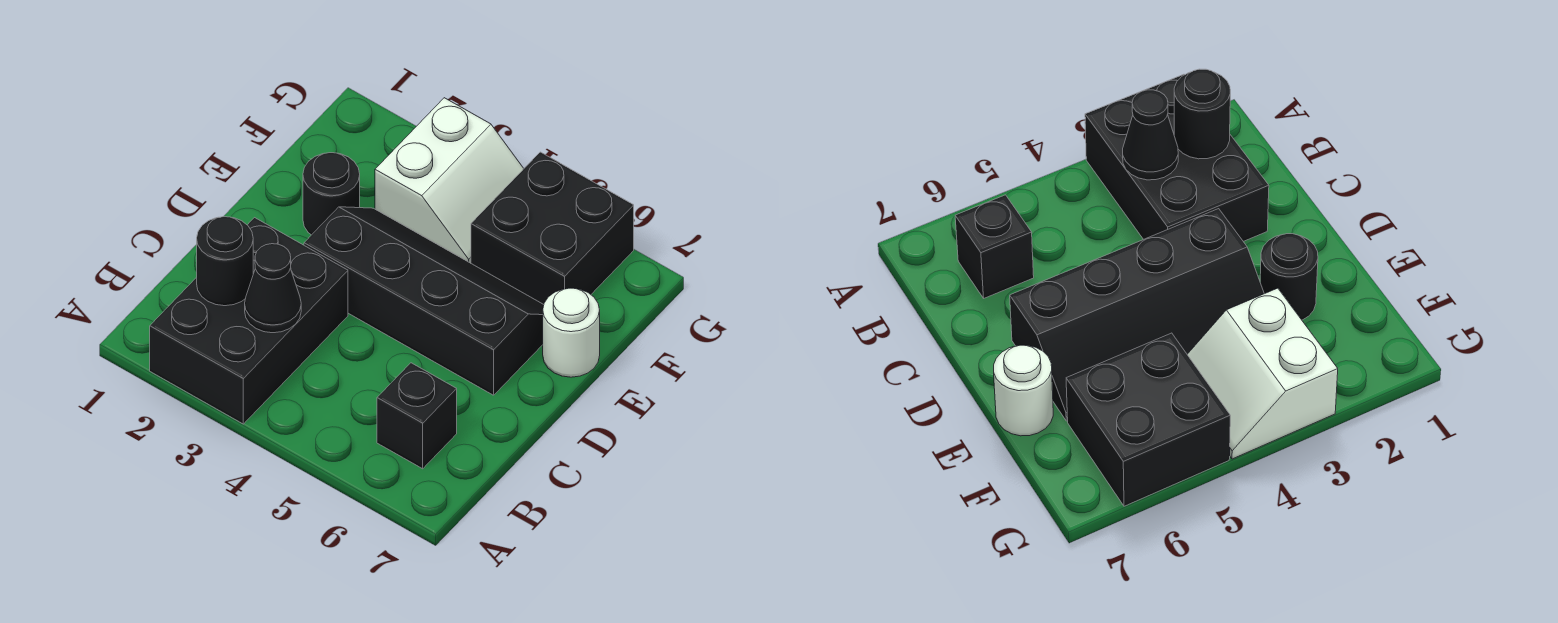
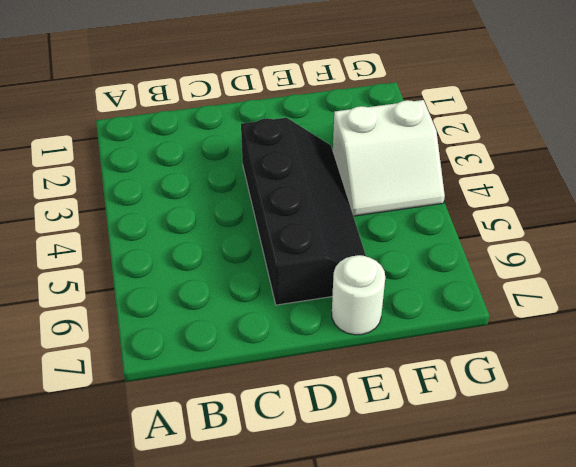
none -> black 2x3 brick [150,218,348,424]
none -> black 1x1 brick [377,363,457,469]

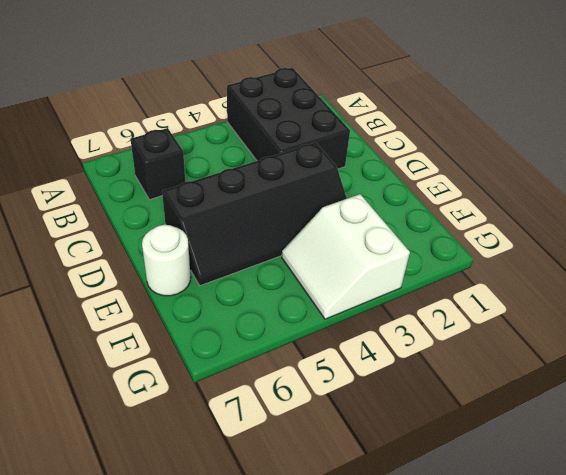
none -> black 1x1 round brick [303,153,360,235]
none -> black 2x2 brick [471,152,634,304]

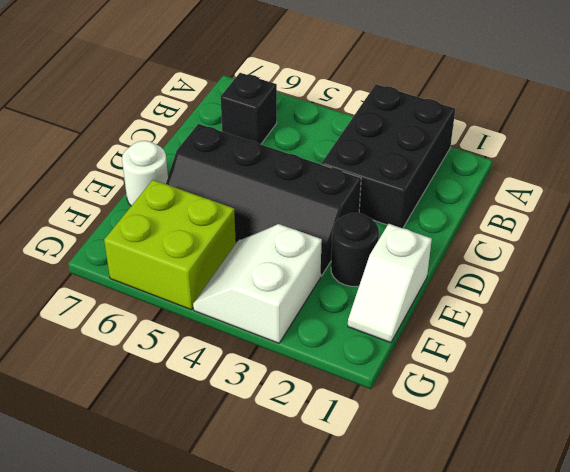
white 1x2 slope [348,224,432,343] -> none
lime 2x2 brick [104,180,236,310] -> black 2x2 brick [471,152,634,304]
none -> black 1x1 round brick [197,217,253,306]
none -> black 1x1 cone [245,244,301,333]

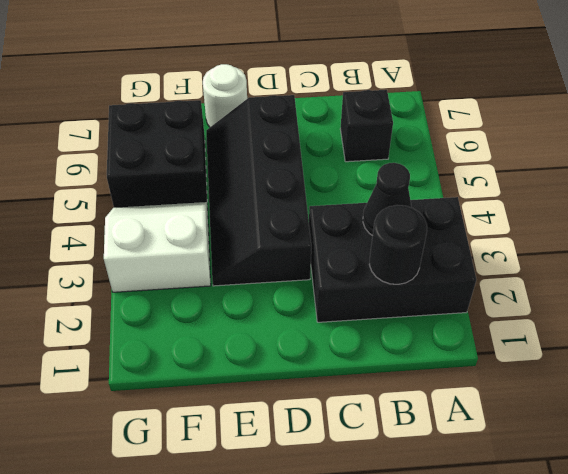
none -> black 1x1 round brick [303,153,360,235]

